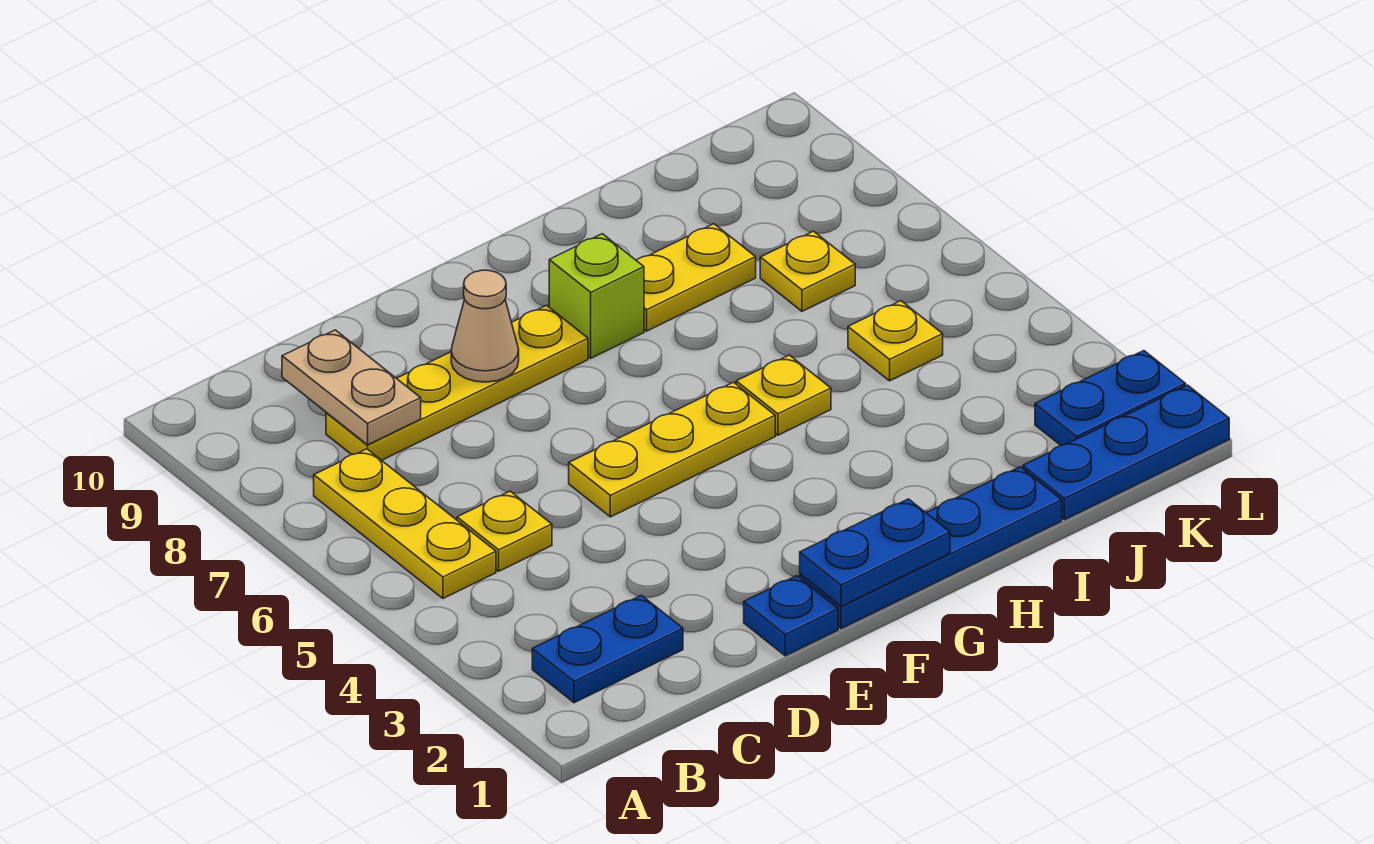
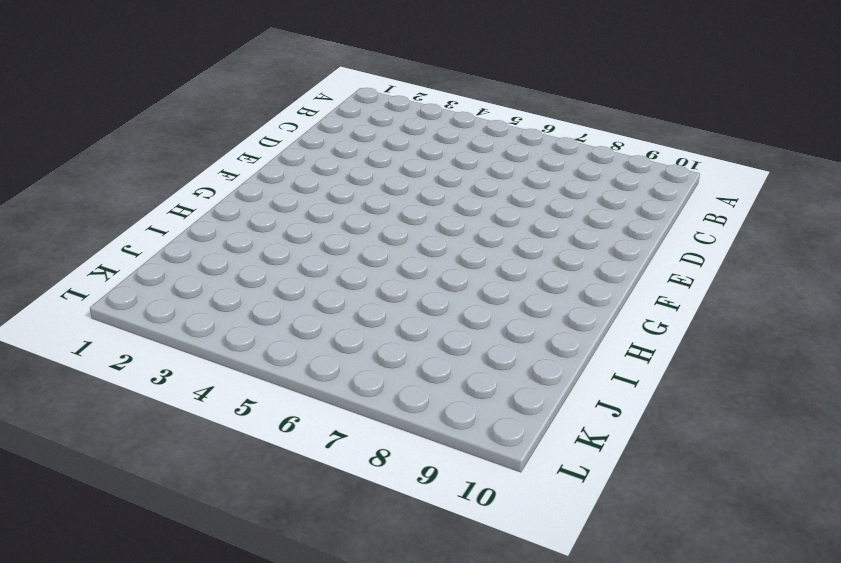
none -> blue 1x2 plate [532,595,683,703]
none -> yellow 1x3 plate [314,449,496,598]
none -> yellow 1x1 plate [457,491,552,571]

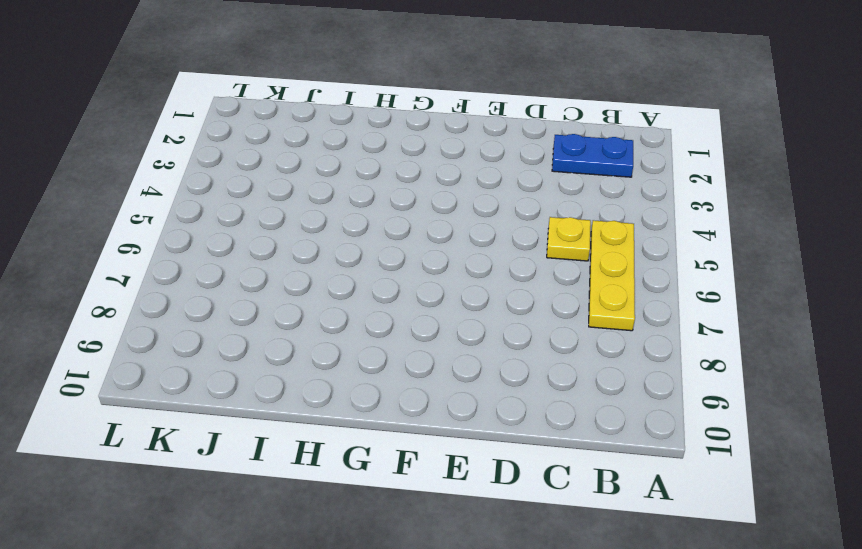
none -> yellow 1x4 plate [326,305,588,460]
none -> blue 1x1 plate [744,576,838,656]
none -> yellow 1x3 plate [569,382,775,517]

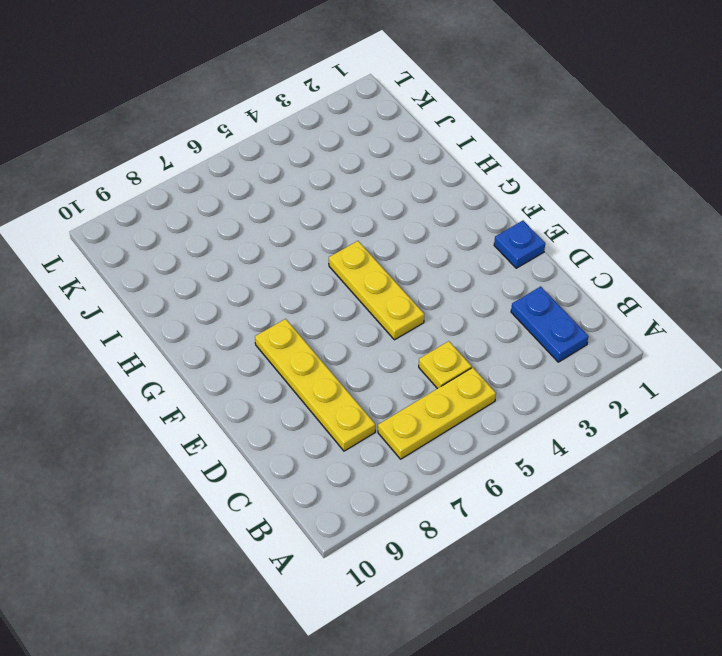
none -> blue 1x4 plate [800,467,1062,629]
none -> lime 1x1 brick [549,234,644,358]
none -> yellow 1x1 plate [736,355,831,435]

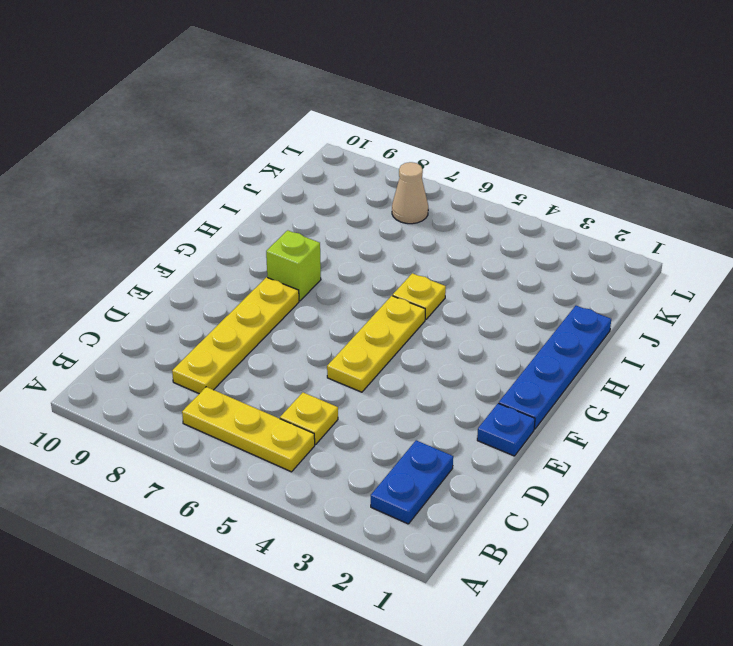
tan 1x1 cone [392,162,428,224] -> tan 1x1 cone moved to [451,270,519,382]
none -> yellow 1x2 plate [636,224,756,331]
none -> blue 1x3 plate [1023,385,1229,520]
none -> yellow 1x1 plate [848,301,943,381]

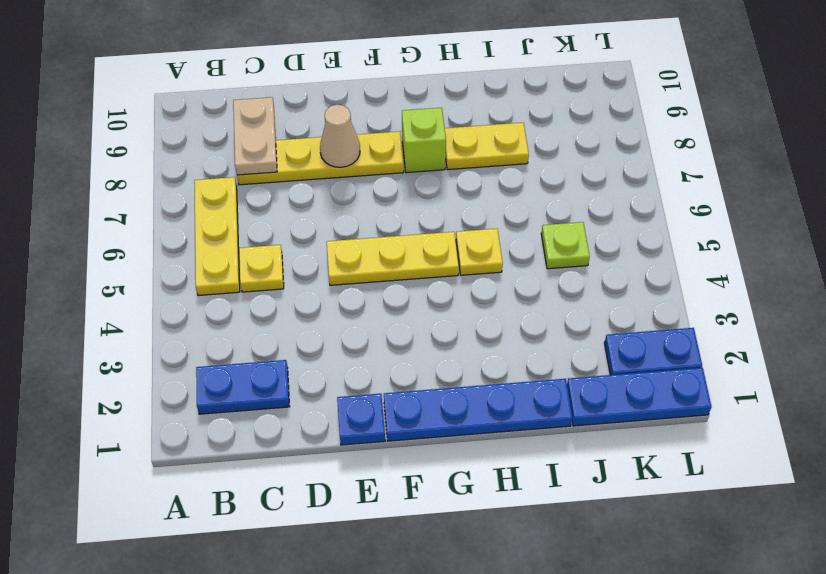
lime 1x1 plate [541,222,590,269] -> yellow 1x1 plate [848,301,943,381]
none -> yellow 1x1 plate [760,231,855,311]
none -> blue 1x2 plate [800,499,950,606]

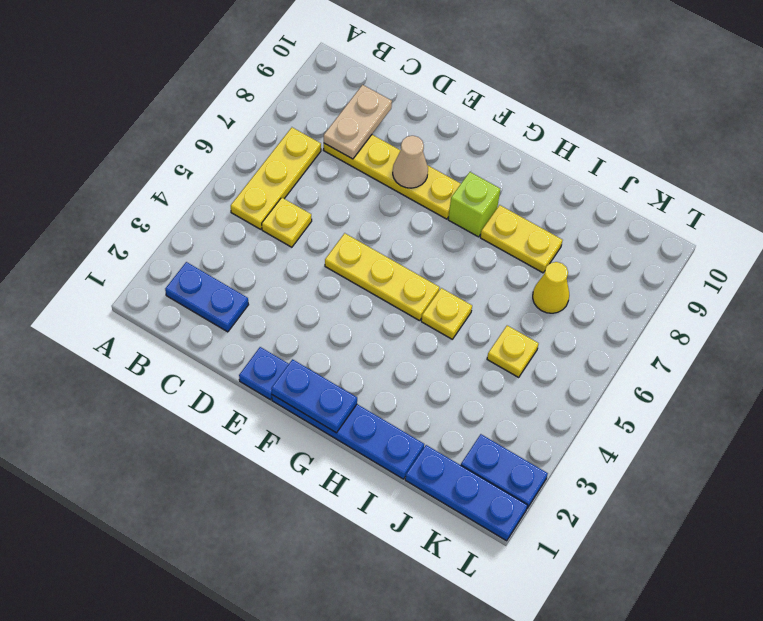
yellow 1x1 cone [533,262,569,313] -> yellow 1x1 plate [760,231,855,311]

